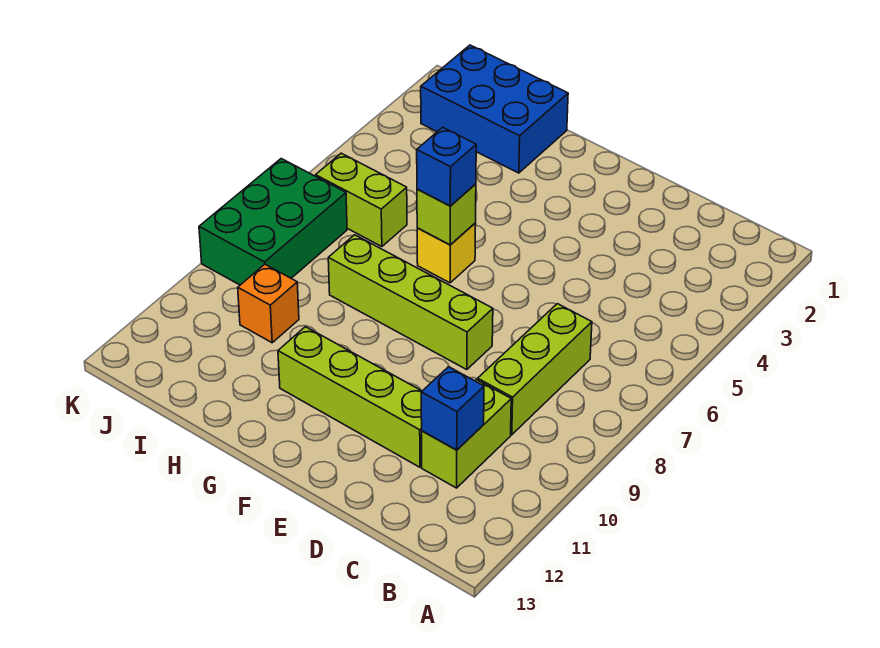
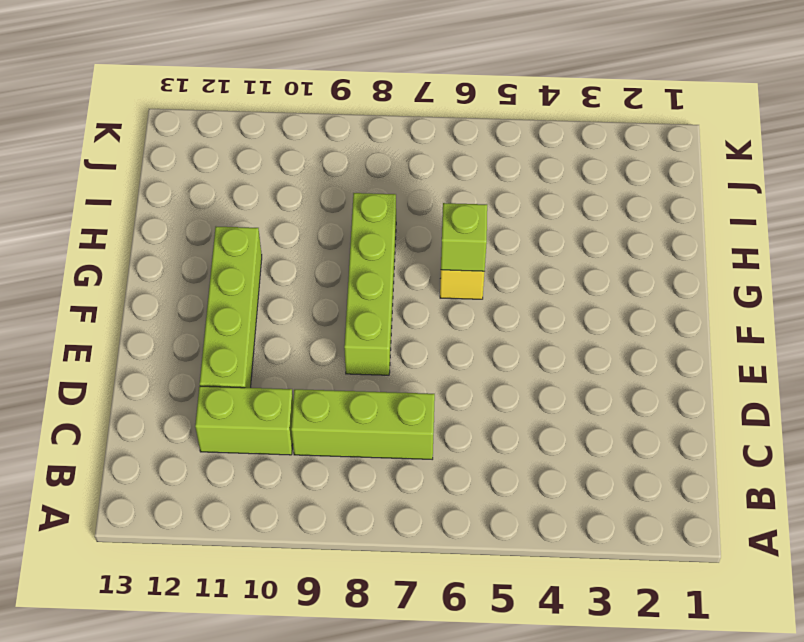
none -> blue 2x3 brick [421,45,568,173]
none -> lime 1x2 brick [316,153,407,247]
none -> orange 1x1 brick [238,264,299,343]

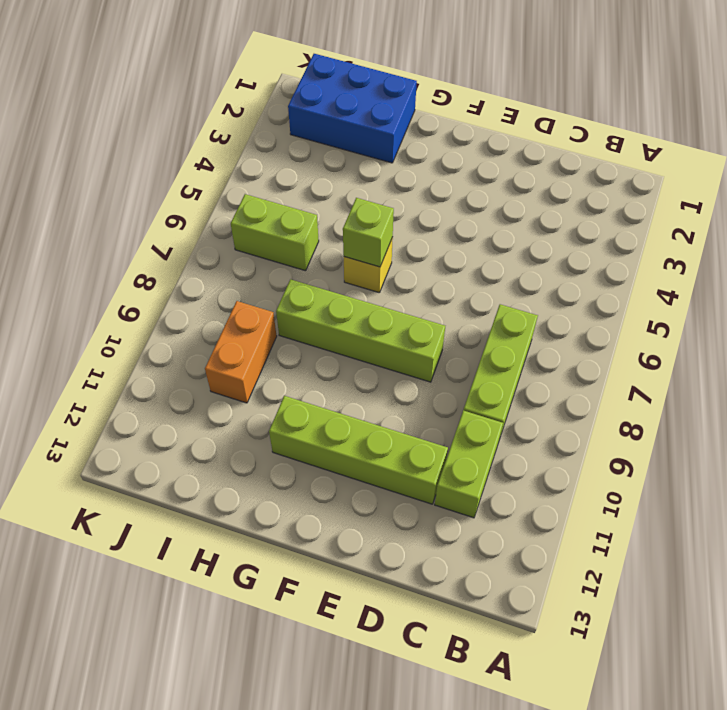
orange 1x2 brick [205,301,277,403] -> orange 1x1 brick [238,264,299,343]
none -> green 2x3 brick [199,159,347,285]
none -> blue 1x1 brick [421,367,484,450]
none -> blue 1x1 brick [417,127,476,206]

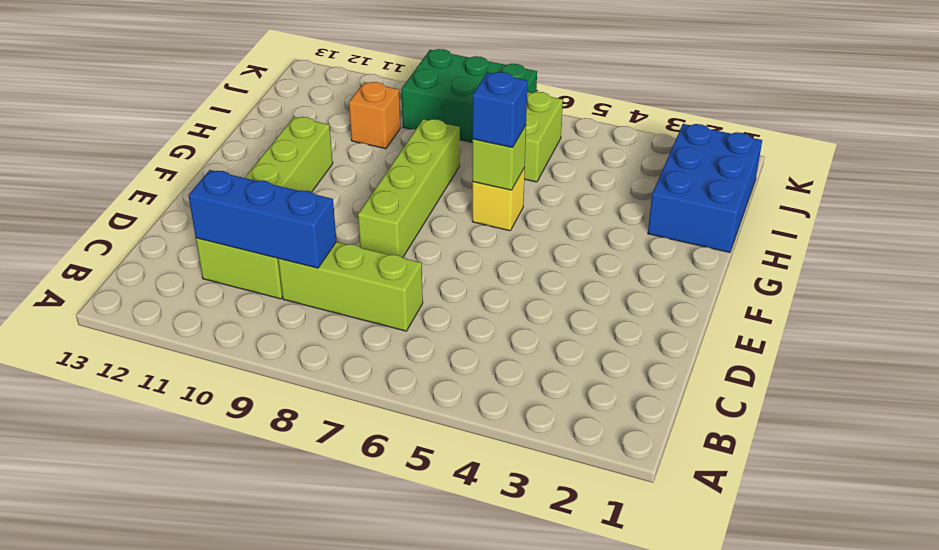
blue 1x3 brick [188,170,336,268] -> blue 1x1 brick [421,367,484,450]

